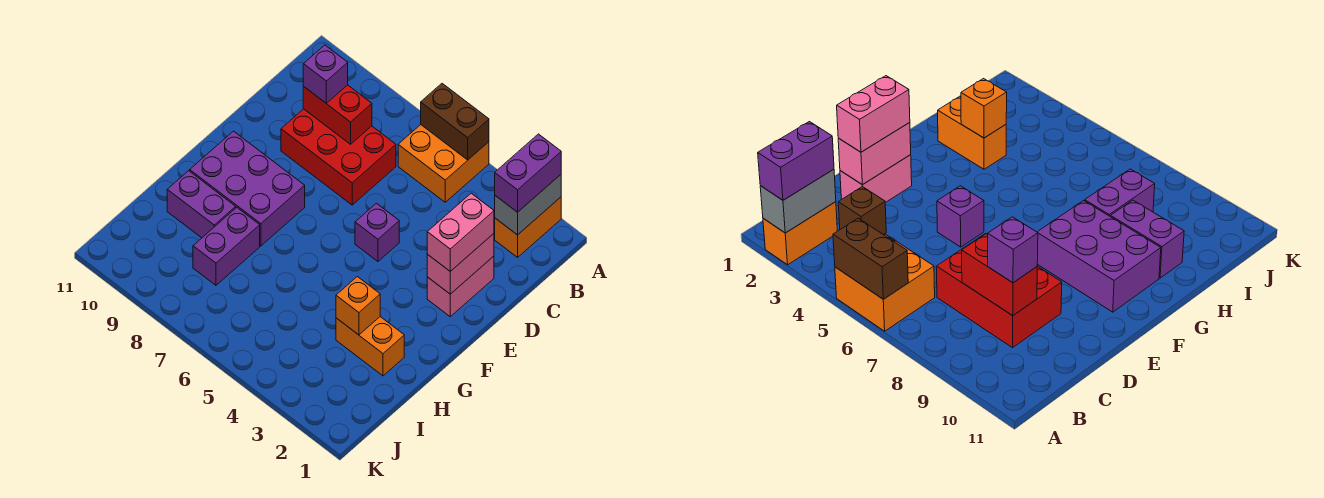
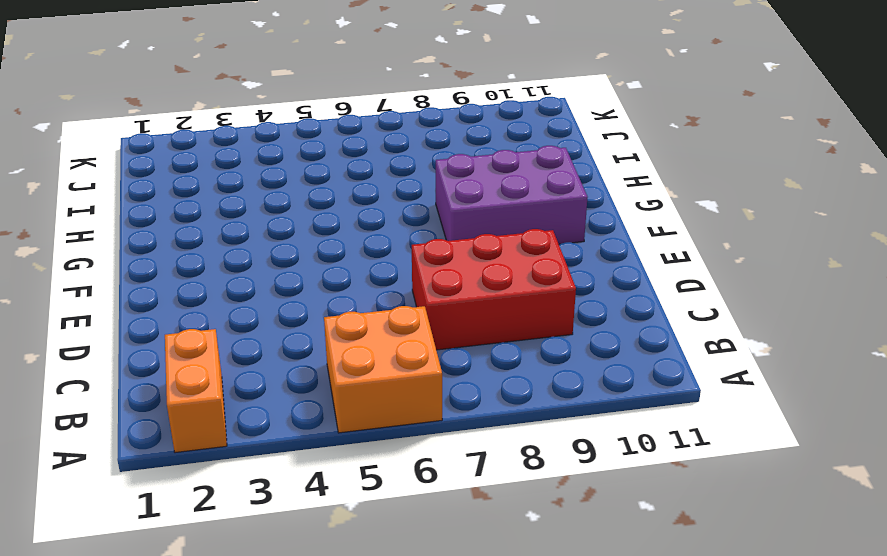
none -> brown 1x1 brick [838,187,886,235]
none -> pink 1x2 brick [427,256,494,316]
none -> purple 1x1 brick [355,203,399,261]

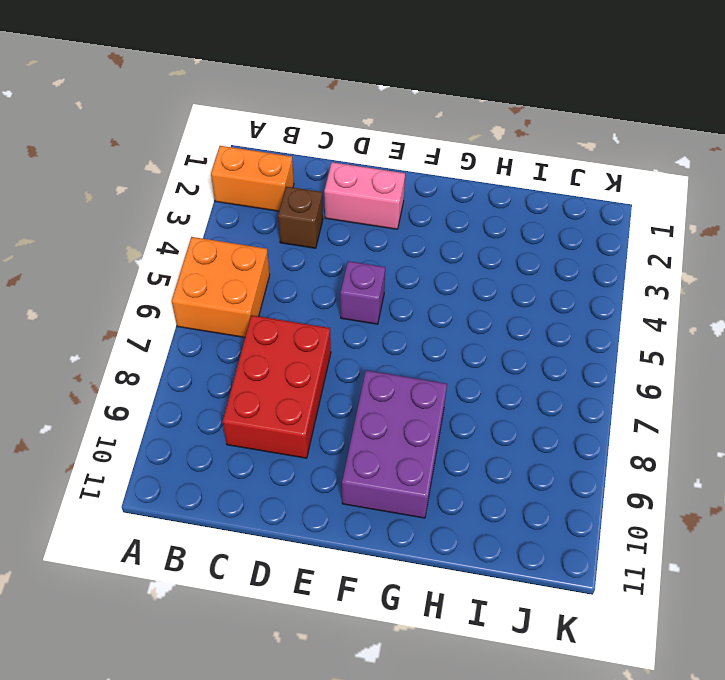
none -> orange 1x2 brick [336,317,404,376]
none -> purple 1x2 brick [193,208,260,285]
none -> purple 1x2 brick [167,171,236,238]

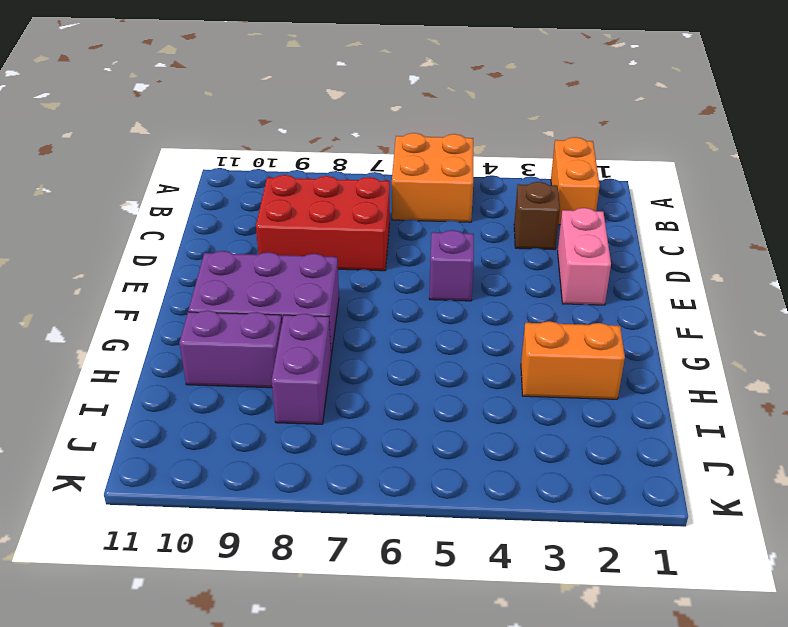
none -> grey 1x2 brick [495,175,561,235]
none -> brown 1x2 brick [421,84,489,160]
none -> red 1x2 brick [303,85,372,144]

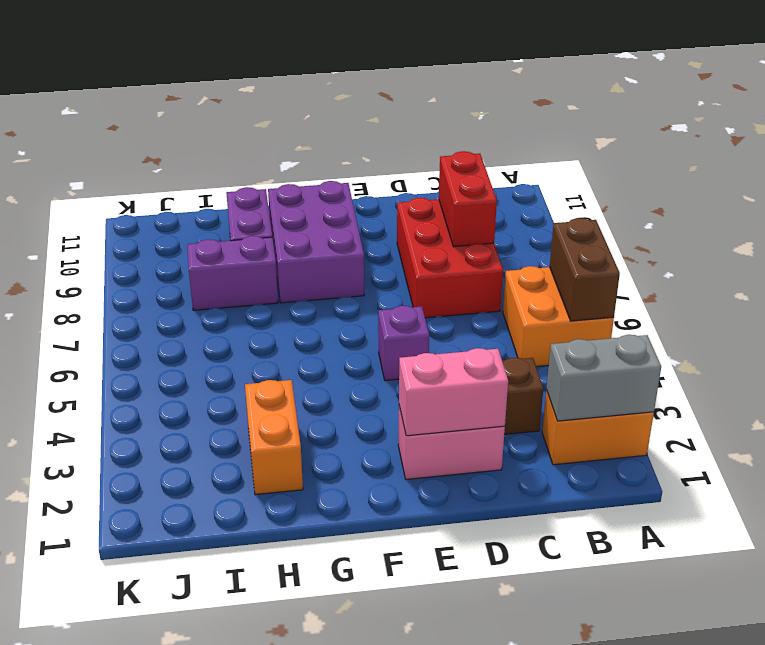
none -> orange 1x1 brick [336,277,380,335]
none -> purple 1x2 brick [495,134,561,212]
none -> purple 1x1 brick [303,45,348,104]

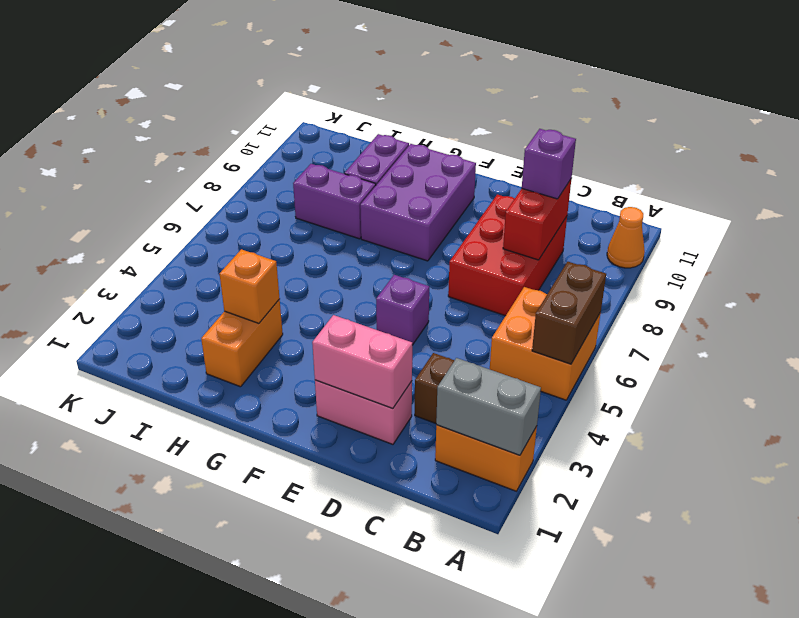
orange 1x1 cone [607,207,645,268] -> none
none -> purple 1x2 brick [495,134,561,212]
none -> pink 1x2 brick [427,193,494,271]

